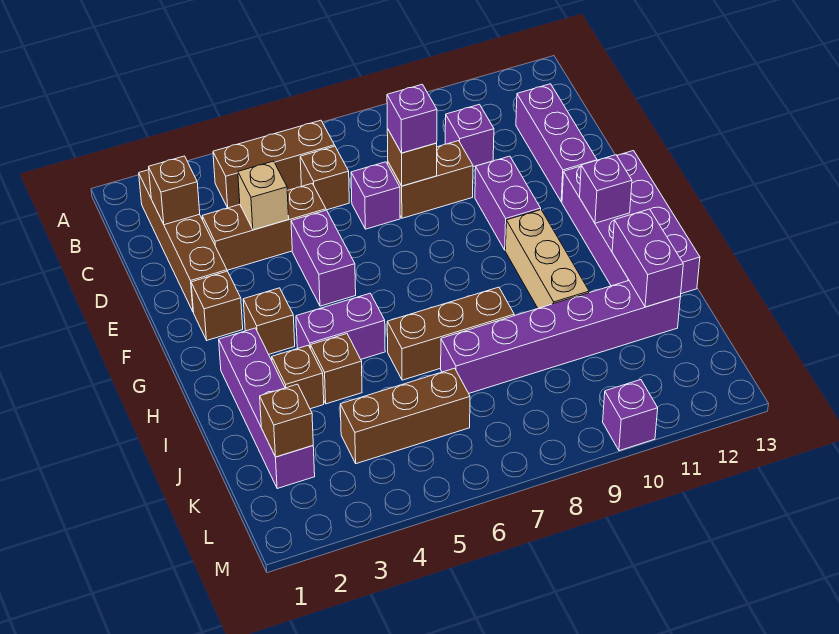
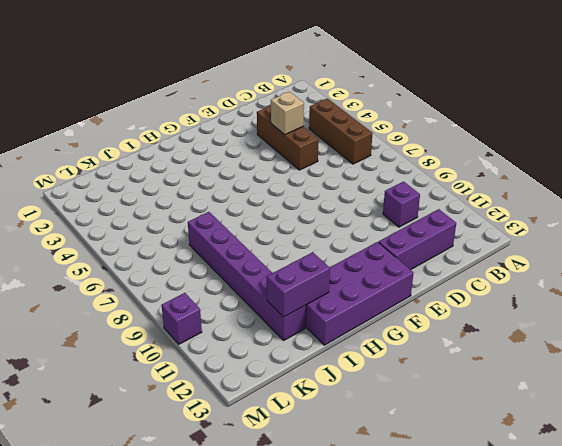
none -> brown 1x4 brick [139,170,227,312]
none -> brown 1x1 brick [300,146,349,210]
none -> purple 1x1 brick [351,162,400,229]

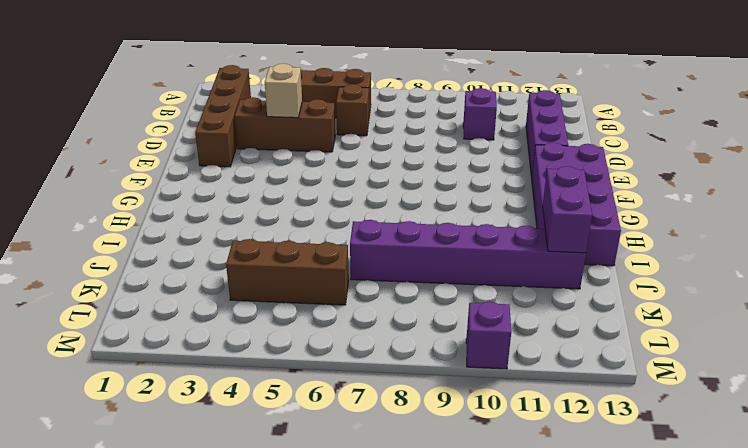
none -> purple 1x1 brick [351,162,400,229]
none -> brown 1x2 brick [388,141,473,218]
none -> purple 1x2 brick [291,210,356,306]

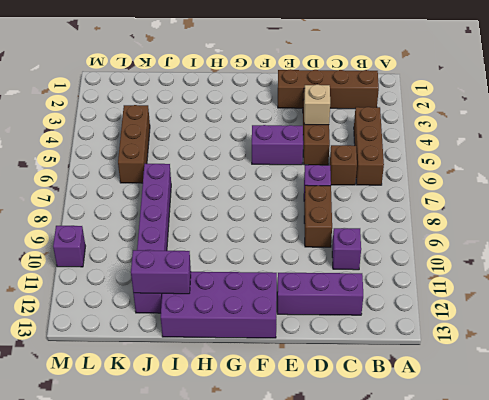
none -> purple 1x2 brick [475,156,541,250]
none -> brown 1x1 brick [191,271,243,340]
none -> brown 1x1 brick [243,288,295,354]

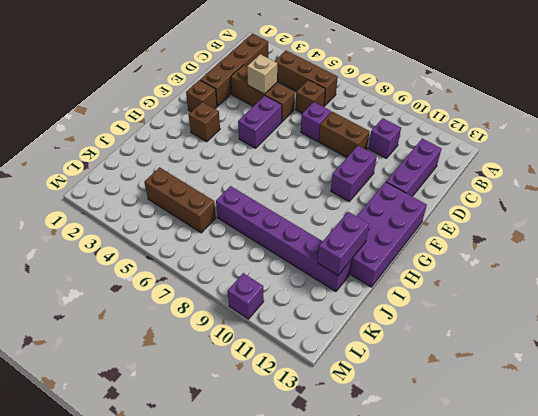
none -> tan 1x3 brick [505,210,589,308]
none -> purple 1x4 brick [219,328,315,488]
none -> purple 1x2 brick [296,293,385,359]

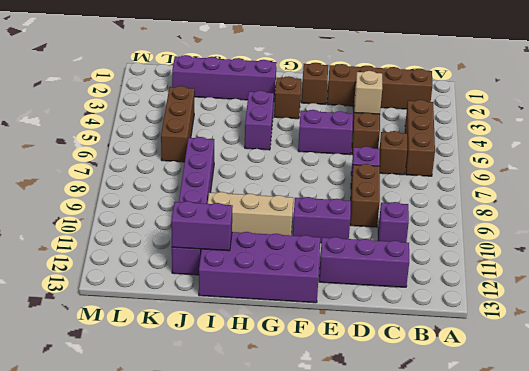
none -> brown 1x1 brick [272,345,324,409]
none -> brown 1x1 brick [311,334,362,404]
none -> brown 1x3 brick [387,287,514,380]

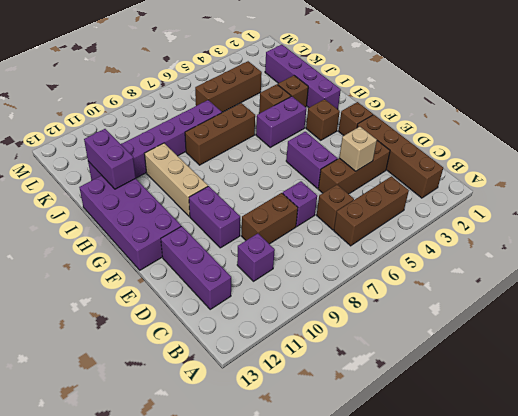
none -> purple 1x1 brick [603,380,658,451]
none -> brown 1x1 brick [149,156,200,225]
none -> brown 1x1 brick [387,129,437,186]

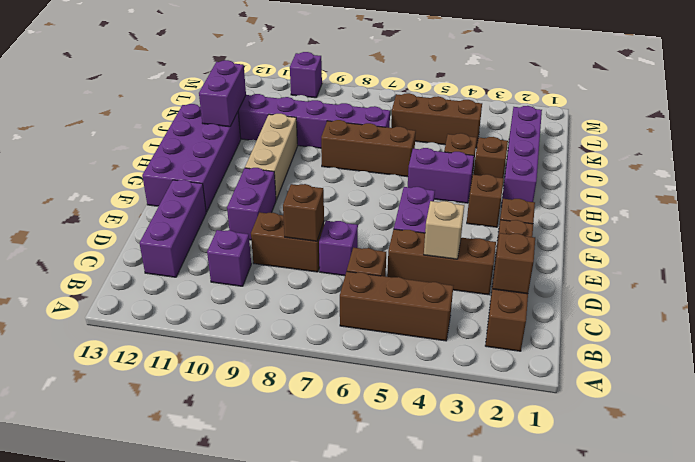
none -> purple 1x1 brick [580,155,632,223]
none -> brown 1x1 brick [260,384,313,457]
none -> purple 1x1 brick [387,84,437,153]

